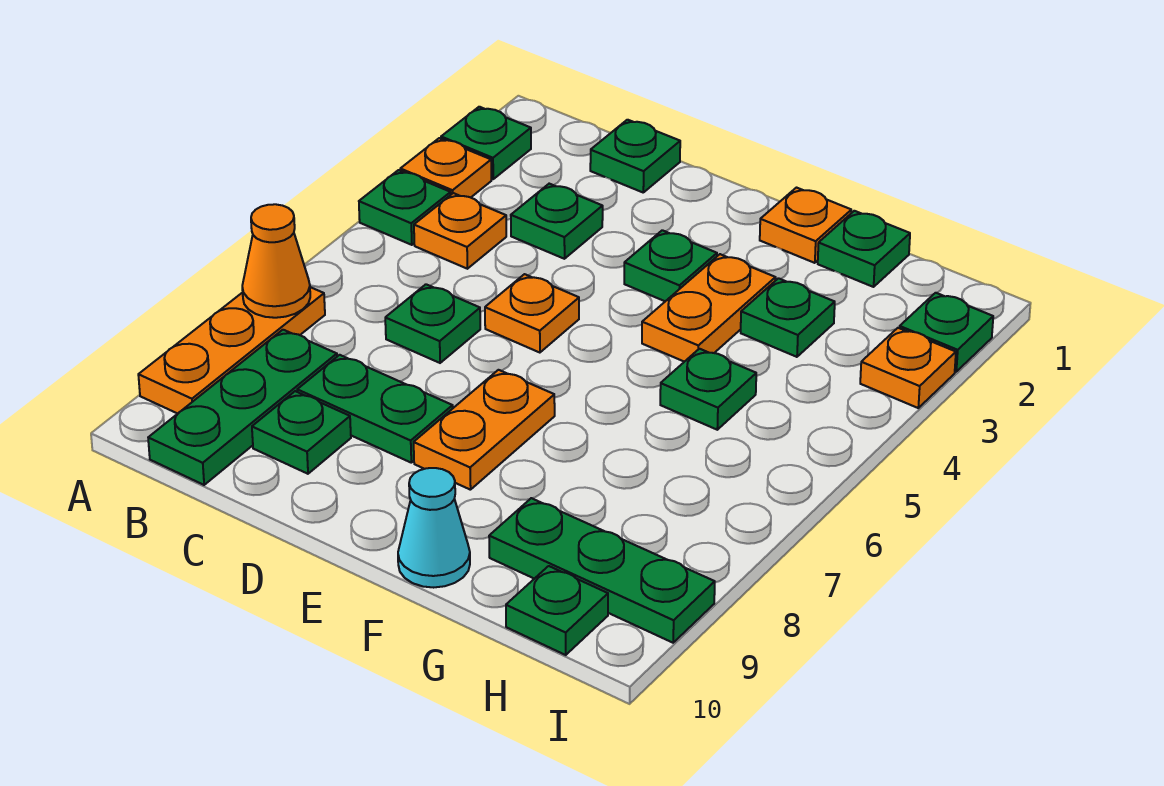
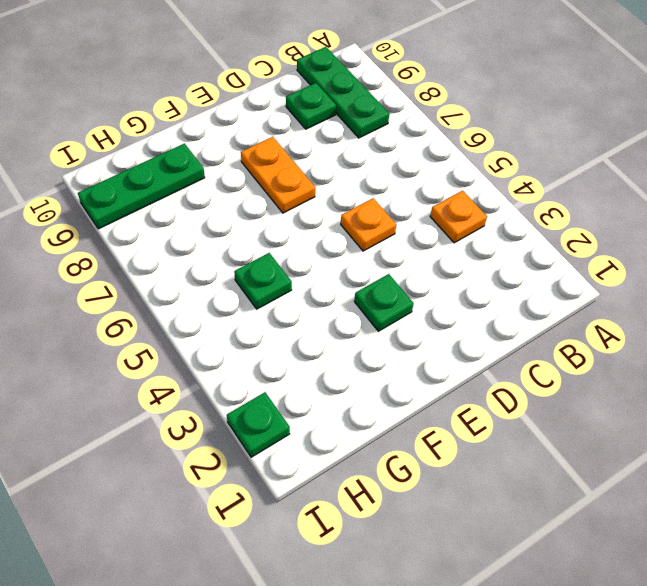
none -> green 1x1 plate [441,107,531,179]
none -> orange 1x1 plate [400,138,491,198]
none -> green 1x1 plate [359,170,451,245]

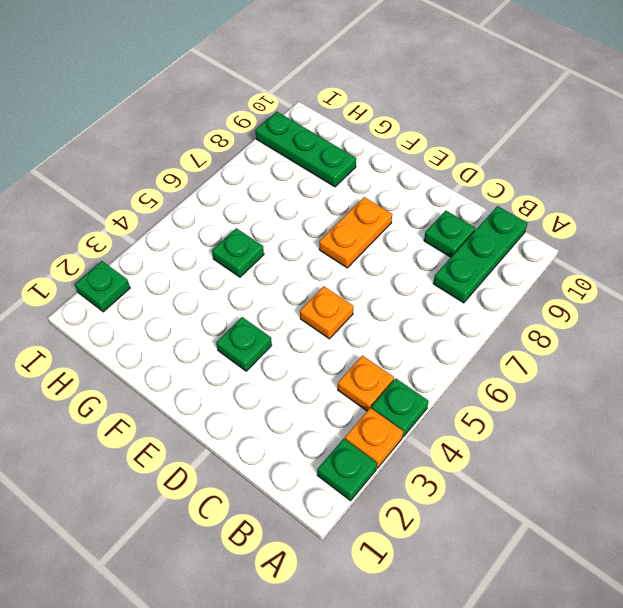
none -> orange 1x3 plate [138,287,325,414]
none -> green 1x1 plate [590,120,680,192]
none -> green 1x1 plate [511,184,603,259]

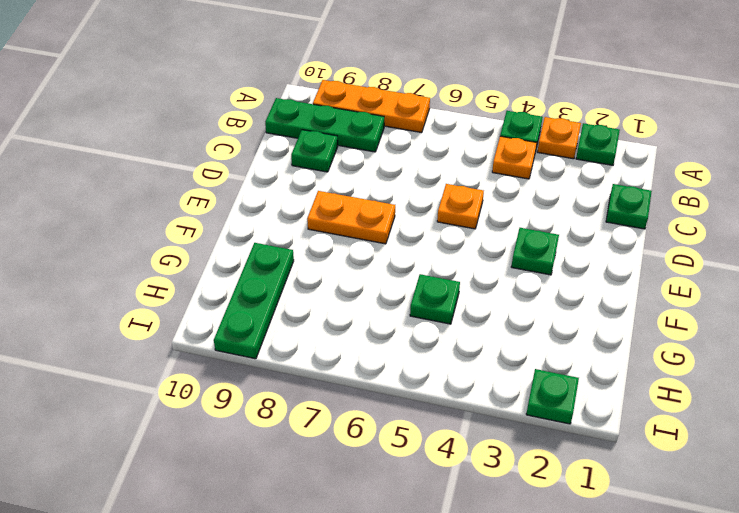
none -> green 1x1 plate [511,184,603,259]
none -> green 1x1 plate [385,284,480,363]
none -> green 1x2 plate [297,355,453,463]

